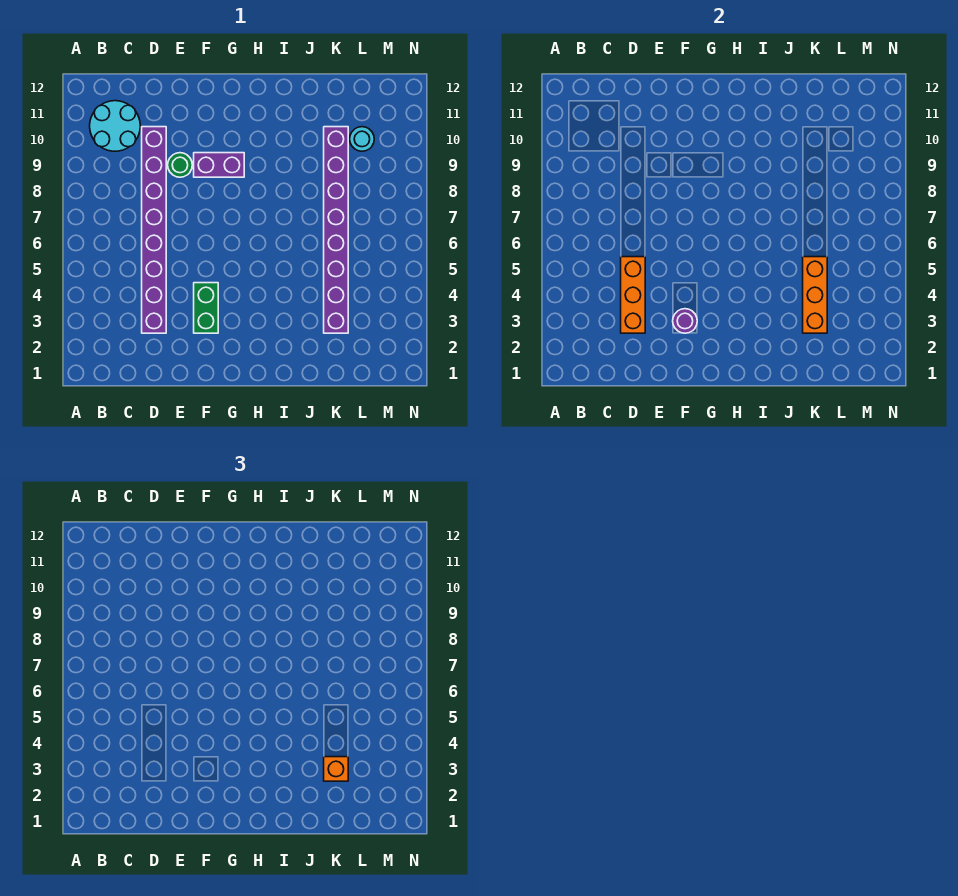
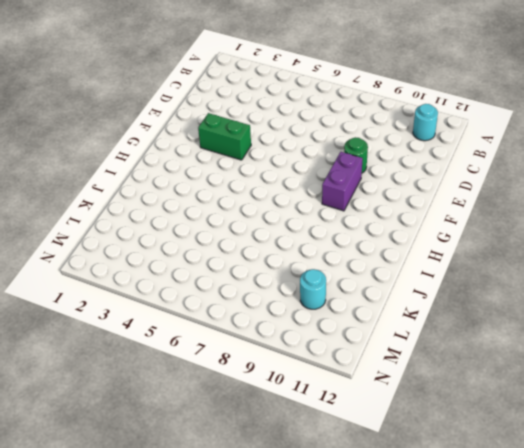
cyan 1x1 round brick [413,104,438,141] -> cyan 2x2 round brick [90,101,140,151]
none -> purple 1x8 brick [142,127,166,333]
none -> purple 1x8 brick [324,127,348,333]

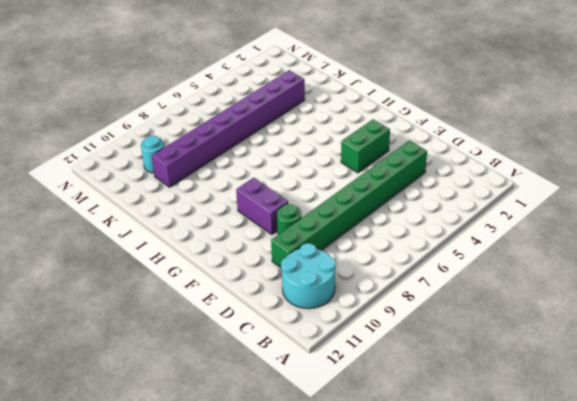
green 1x8 brick [271,141,427,268] -> purple 1x8 brick [142,127,166,333]
none -> orange 1x3 brick [621,257,645,333]
none -> purple 1x1 round brick [673,309,697,333]

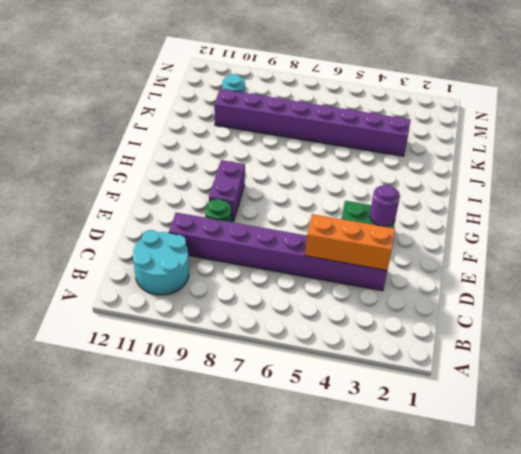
none -> orange 1x3 brick [803,257,827,333]
none -> orange 1x1 brick [324,757,348,781]

